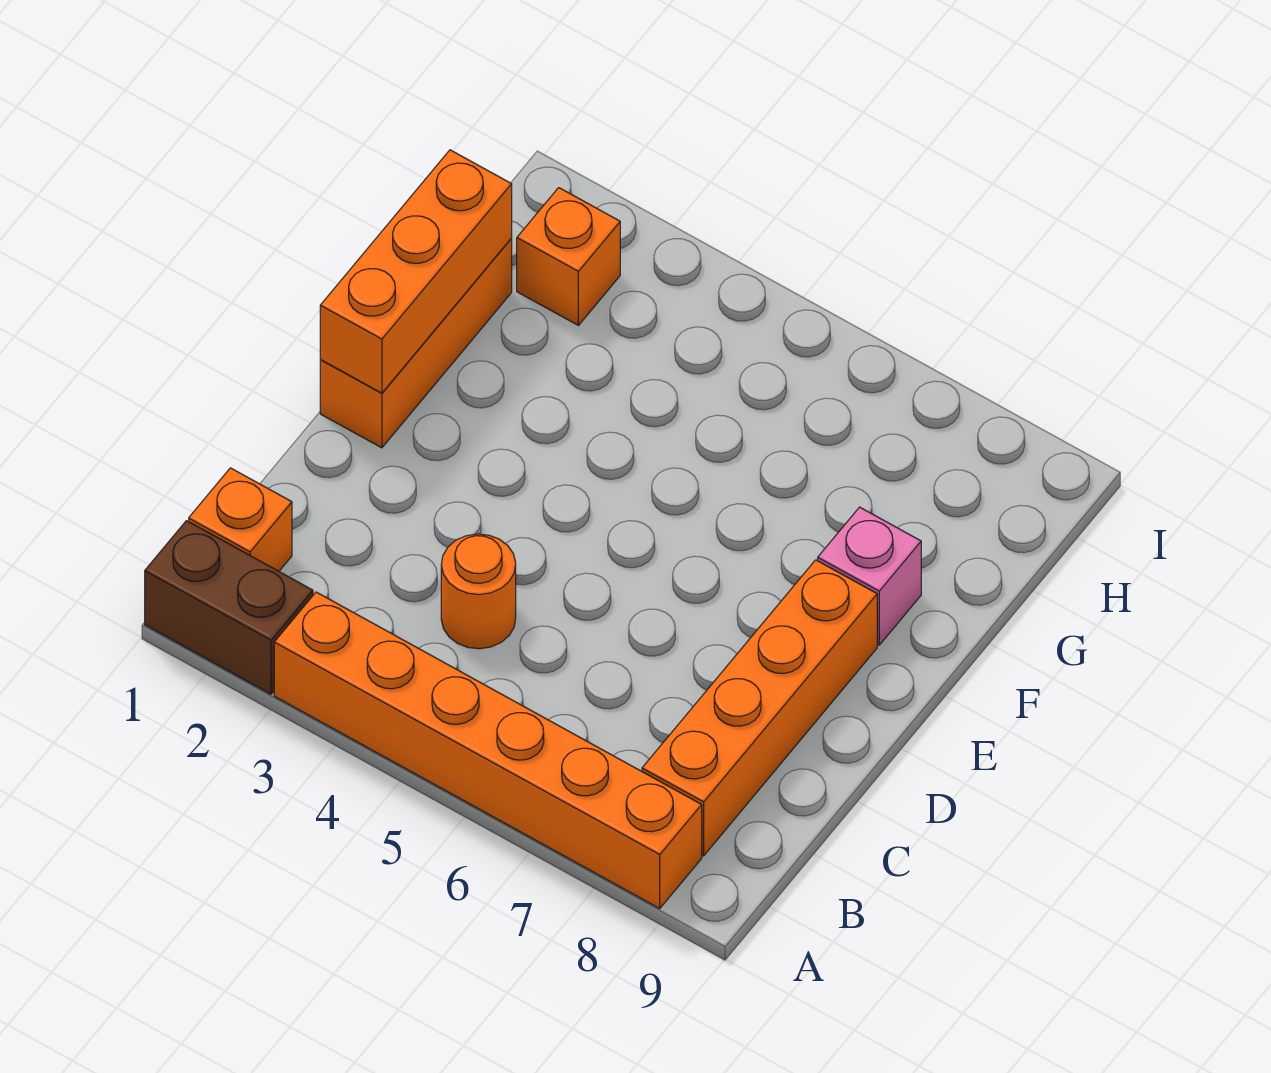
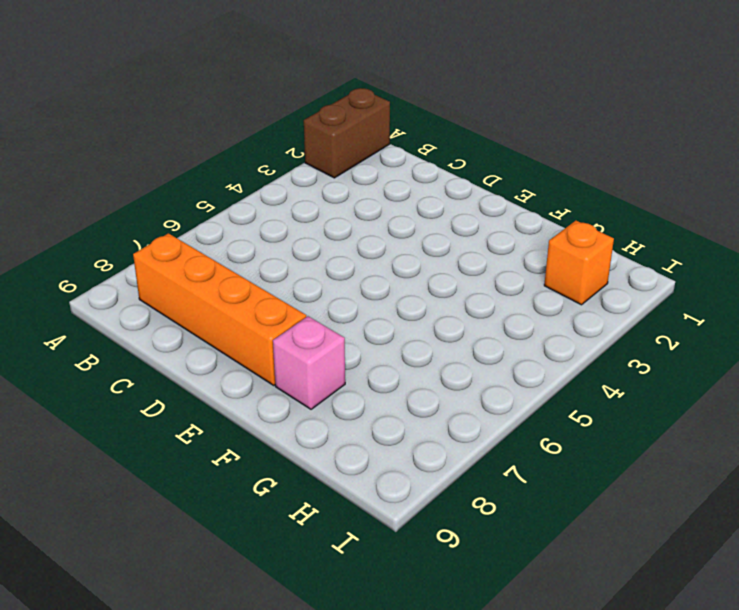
none -> orange 1x6 brick [274,592,702,908]
none -> orange 1x1 brick [189,468,292,571]

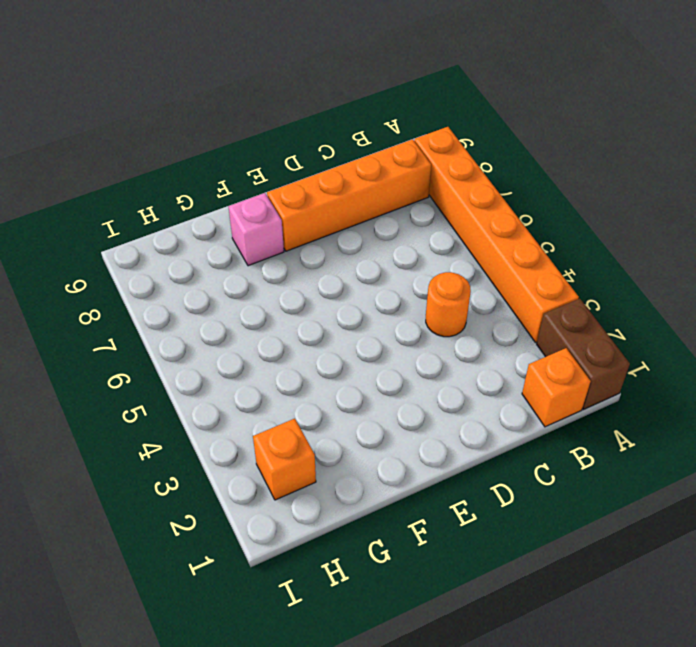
none -> orange 1x3 brick [320,239,512,448]
none -> orange 1x3 brick [320,150,512,393]

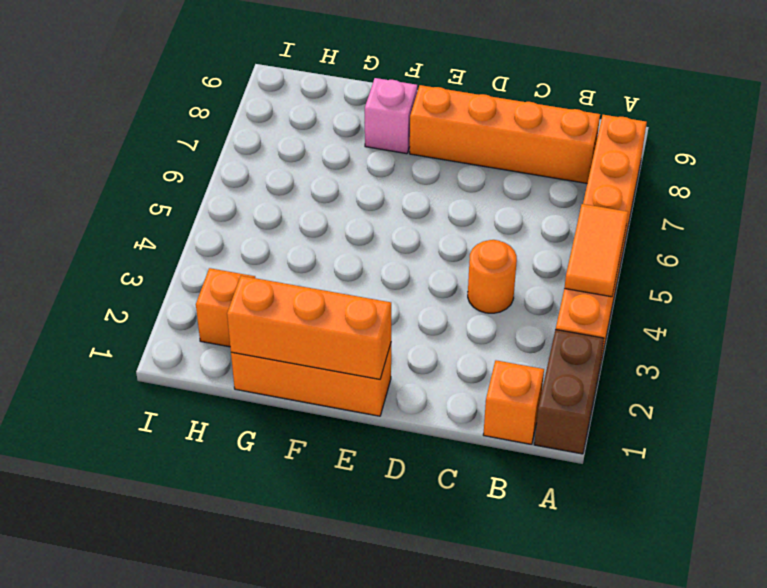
orange 1x2 tile [564,204,628,297] -> none

